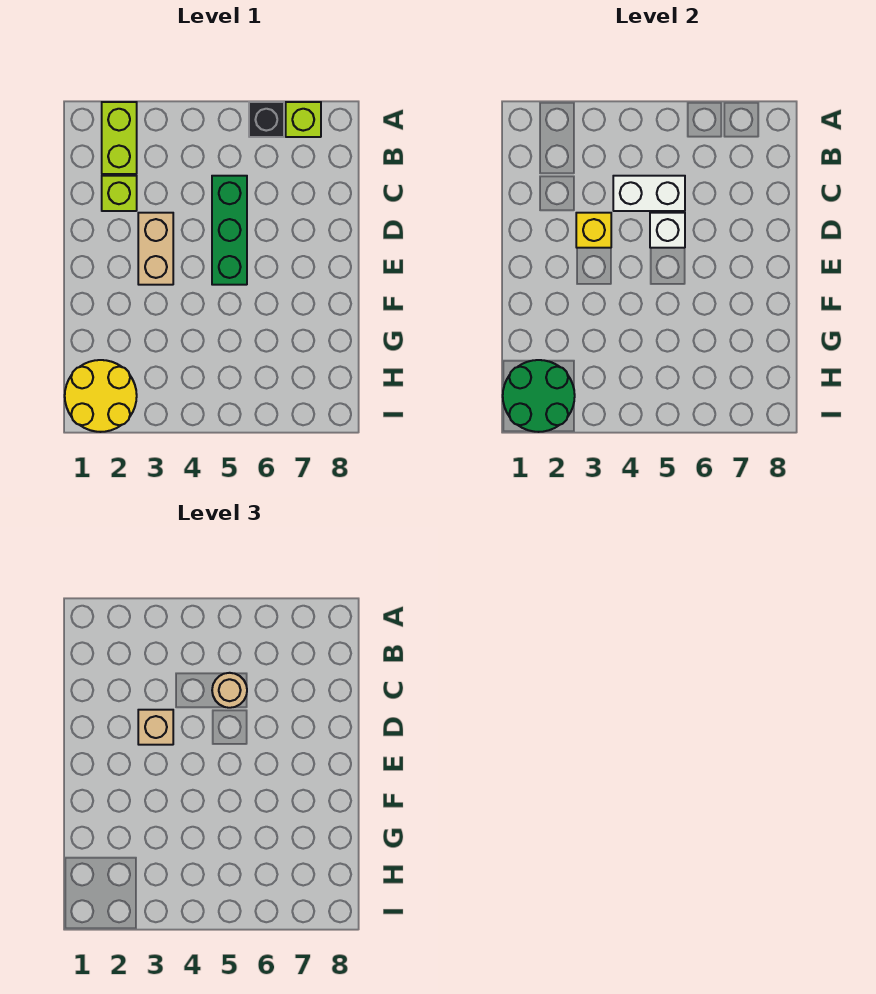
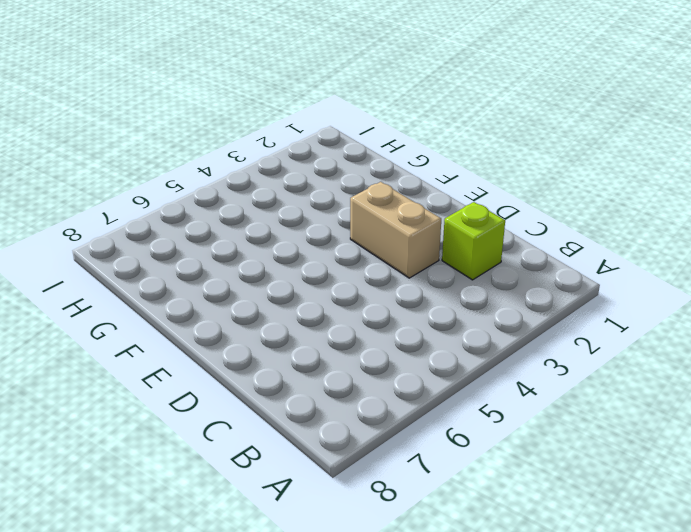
none -> lime 1x2 brick [102,102,137,174]
none -> black 1x1 brick [249,102,284,137]
none -> lime 1x1 brick [286,102,321,137]

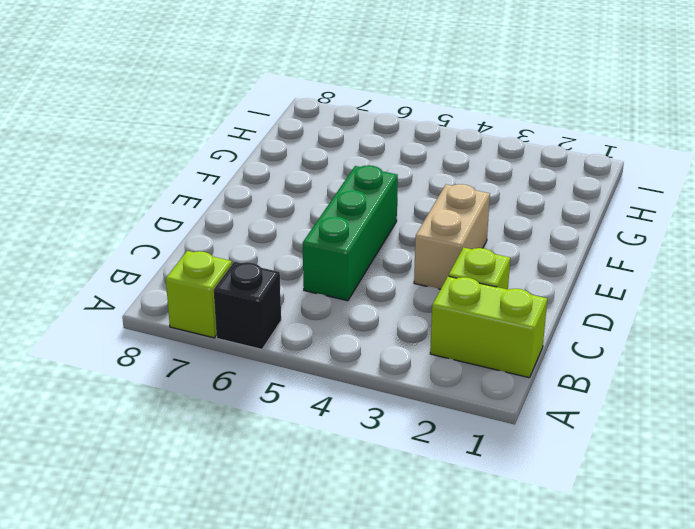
lime 1x2 brick [430,276,547,378] -> lime 1x2 brick turned to [102,102,137,174]
none -> yellow 2x2 round brick [65,360,137,432]
none -> white 1x2 brick [613,176,685,211]
none -> yellow 1x1 brick [576,213,611,248]

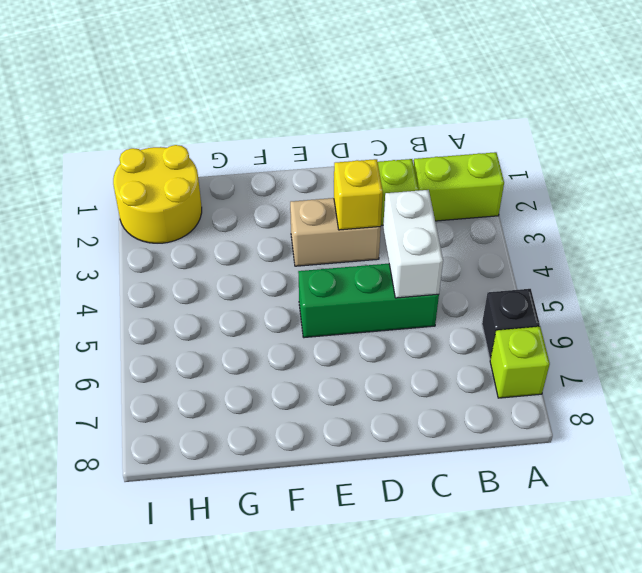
none -> white 1x1 brick [650,213,685,248]
none -> green 2x2 round brick [503,360,575,432]
none -> tan 1x1 round brick [212,673,247,708]

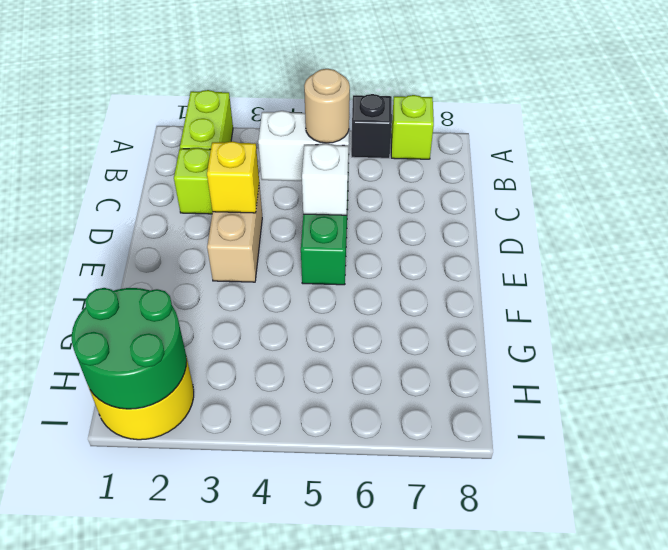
none -> tan 1x1 brick [138,710,173,745]

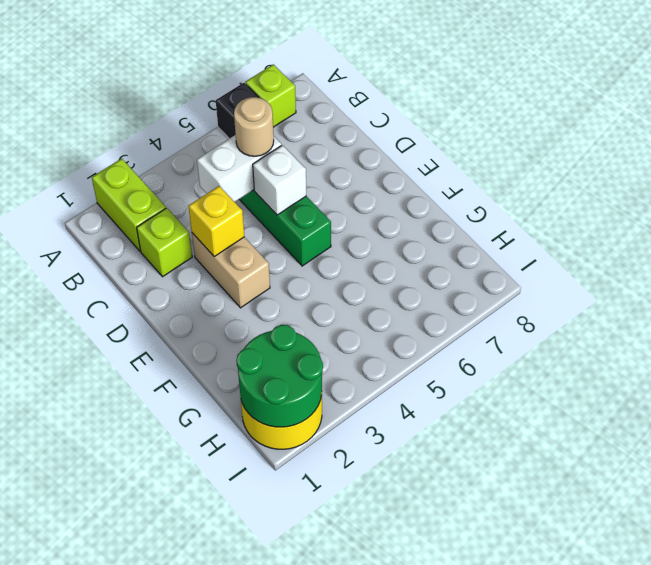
none -> tan 1x1 brick [138,710,173,745]

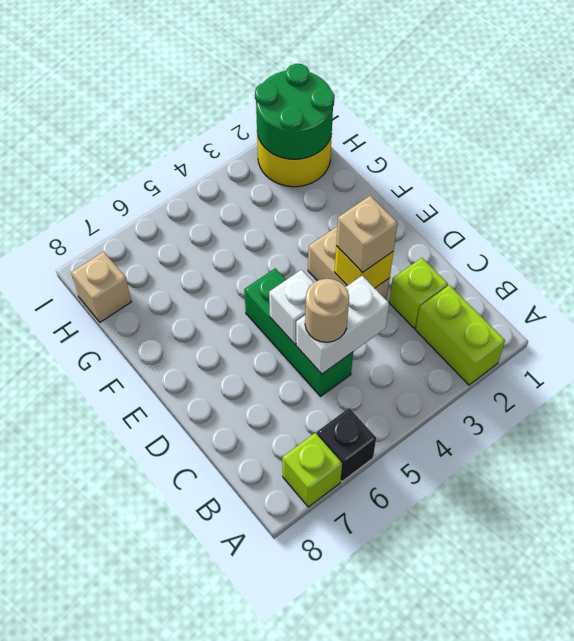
tan 1x1 brick [72,252,131,322] -> none

